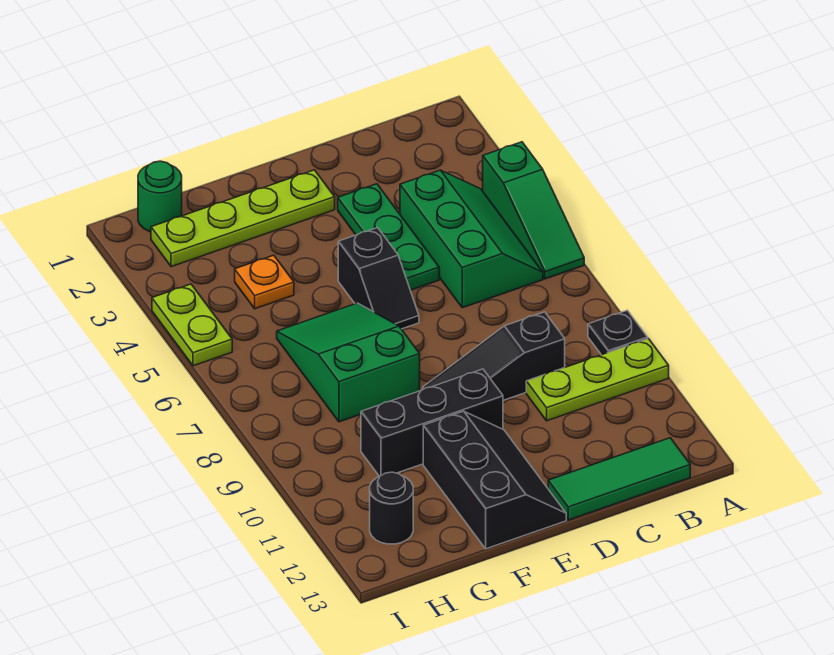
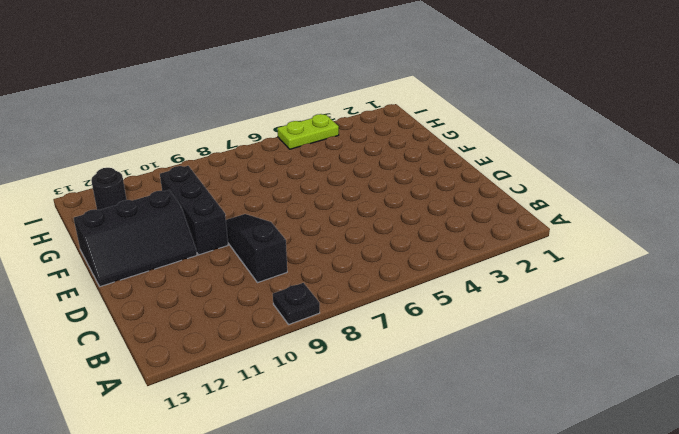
none -> green 1x3 slope [483,142,584,279]
none -> lime 1x3 plate [526,339,669,421]
none -> green 2x3 slope [400,170,543,308]

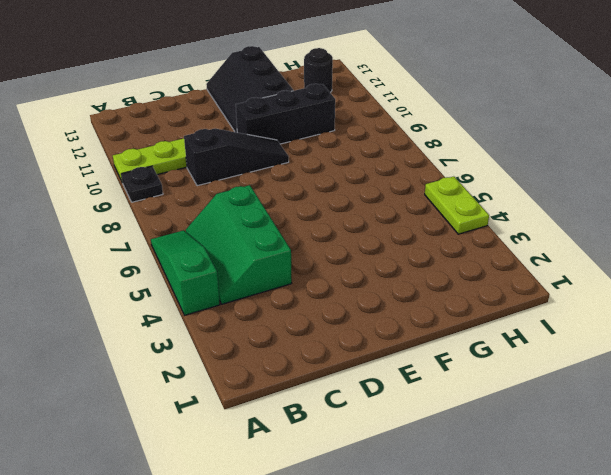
none -> green 1x3 tile [548,438,690,520]
none -> green 1x3 plate [338,184,439,290]
none -> lime 1x4 plate [151,170,335,267]

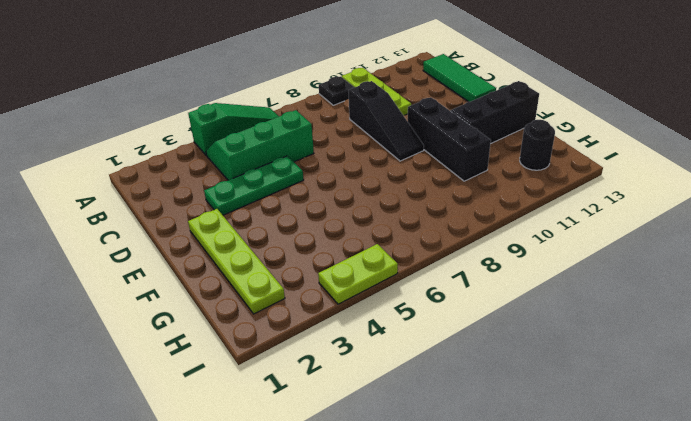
none -> black 1x2 slope [338,228,419,329]
none -> green 2x3 slope [277,303,420,422]
none -> orange 1x1 plate [235,255,294,309]

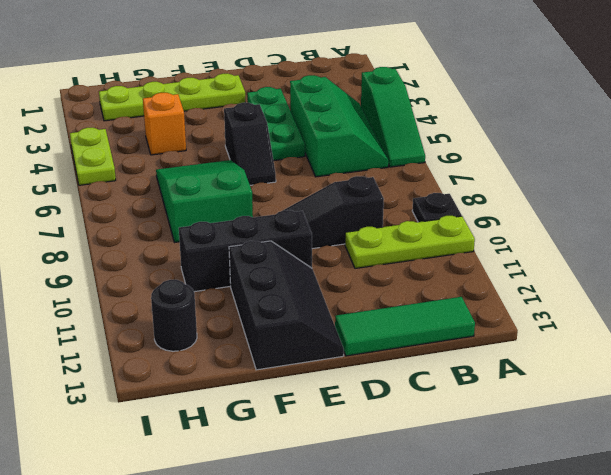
orange 1x1 brick [143,93,186,155] -> orange 1x1 plate [235,255,294,309]
none -> green 1x1 round brick [138,161,182,232]

